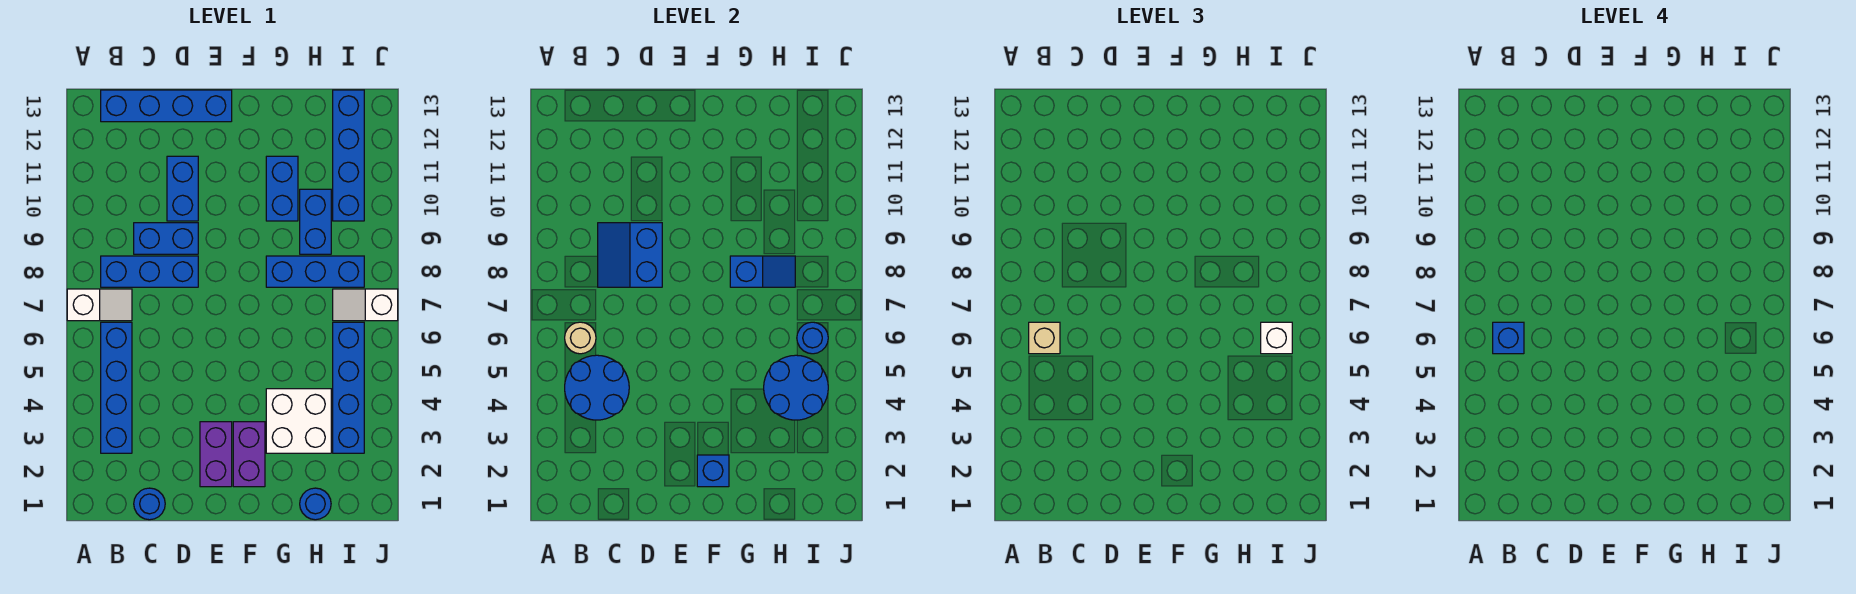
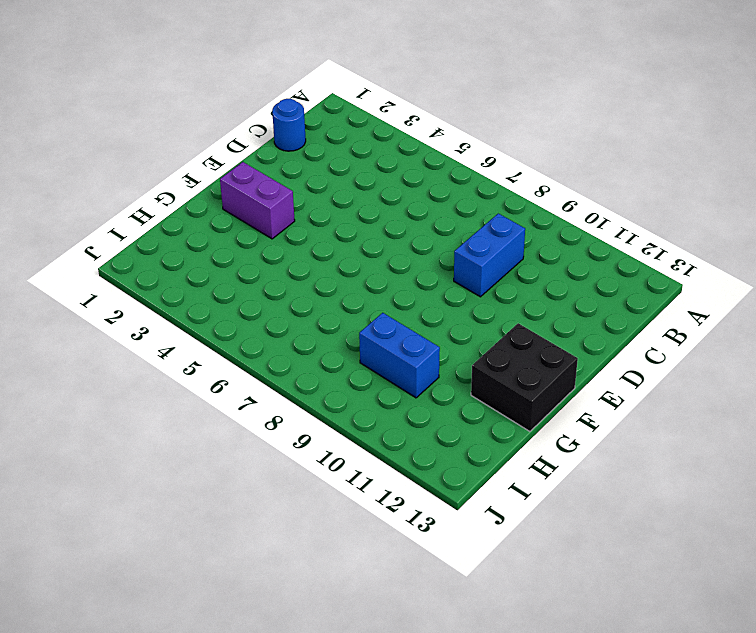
black 2x2 brick [471,323,578,431] -> none
none -> white 1x2 slope [67,289,132,321]
none -> blue 1x4 brick [101,322,132,453]
none -> blue 1x3 brick [101,256,198,287]

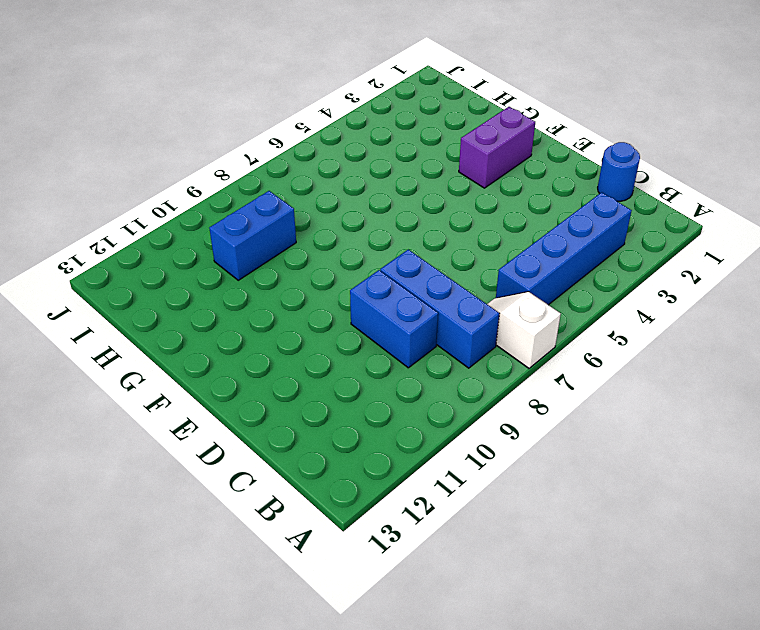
none -> blue 1x4 brick [101,90,232,122]
none -> blue 1x2 brick [167,156,198,221]
none -> purple 1x2 brick [200,422,232,487]

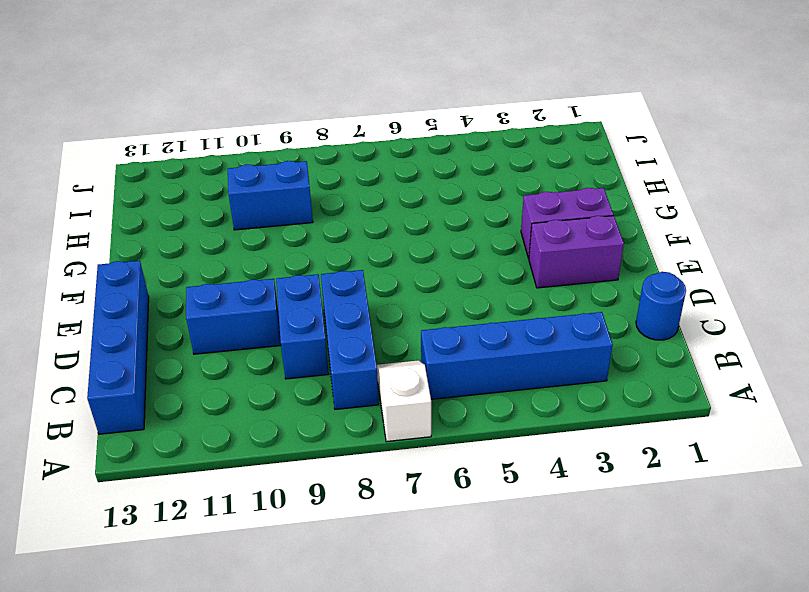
none -> white 2x2 brick [266,389,331,453]
none -> blue 1x3 brick [266,256,364,287]
none -> blue 1x2 brick [266,156,298,221]

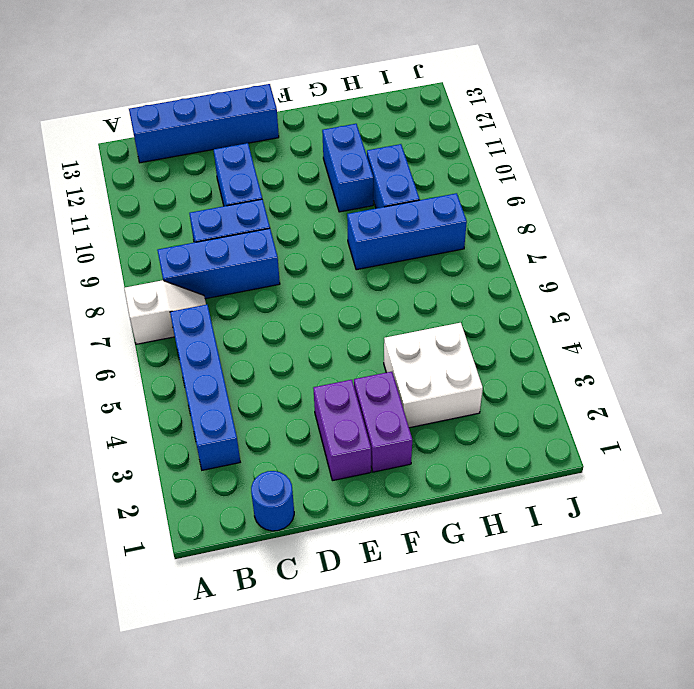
none -> blue 1x1 round brick [300,488,331,520]
none -> blue 1x4 brick [333,322,364,453]
none -> white 1x2 slope [333,289,398,321]

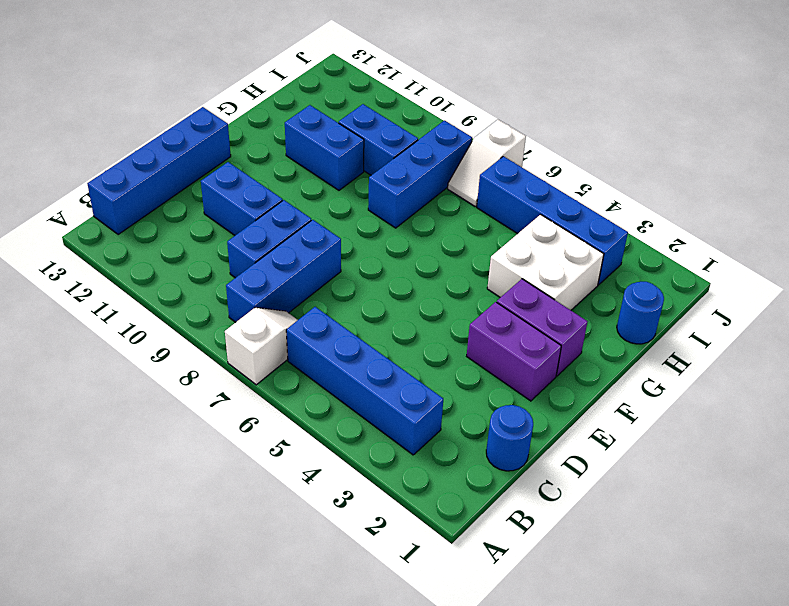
none -> blue 1x4 brick [333,90,364,221]
none -> blue 2x2 round brick [565,355,629,420]
none -> tan 1x1 round brick [565,322,596,354]

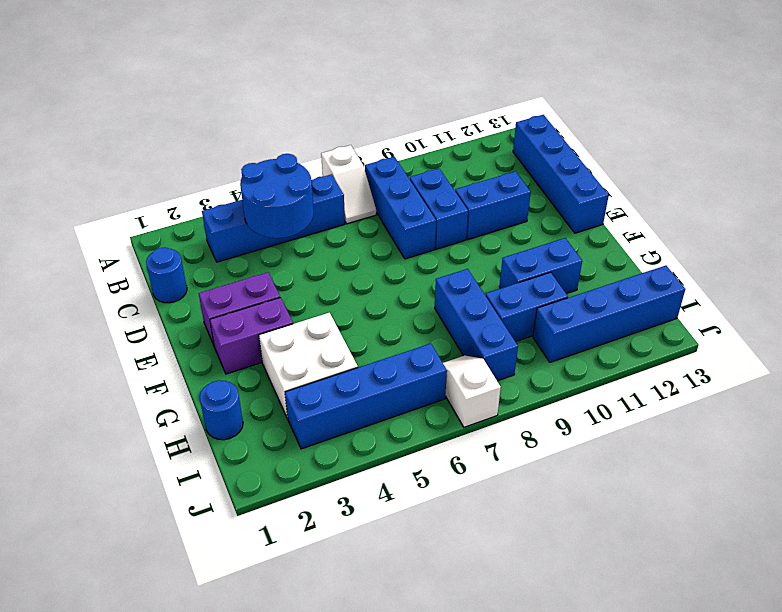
none -> tan 1x1 round brick [565,322,596,354]
none -> blue 2x2 slope [598,223,662,287]
none -> blue 1x1 brick [697,455,729,487]

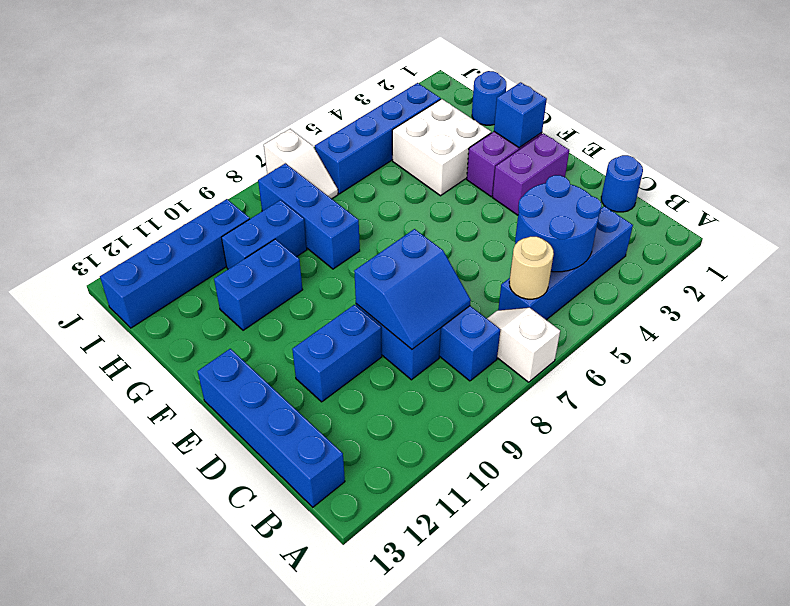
none -> blue 1x2 slope [730,256,795,287]
none -> blue 2x2 round brick [764,355,828,420]
none -> blue 1x1 round brick [797,322,828,354]

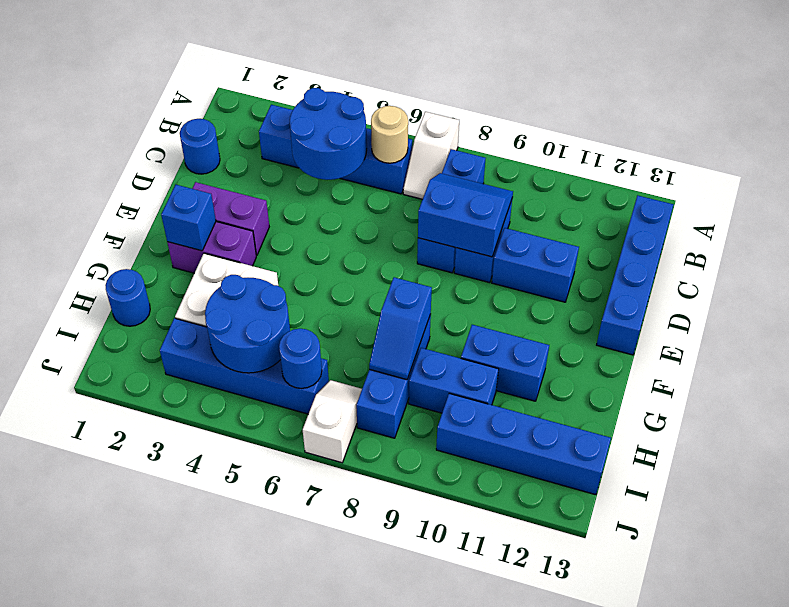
none -> tan 1x1 brick [1029,322,1060,354]
none -> white 1x1 brick [1261,322,1292,354]
none -> blue 1x1 brick [1493,322,1524,354]

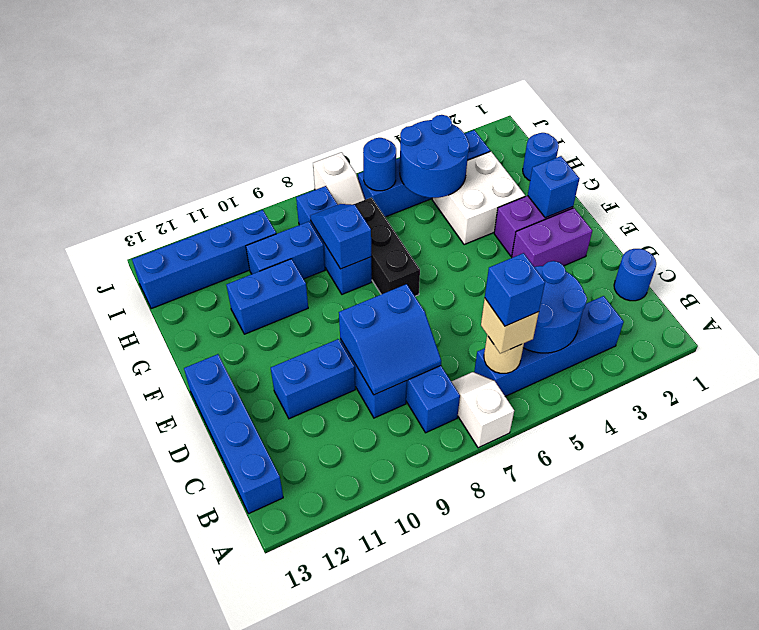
black 1x3 brick [353,197,420,296] -> none
none -> white 1x1 brick [1261,322,1292,354]

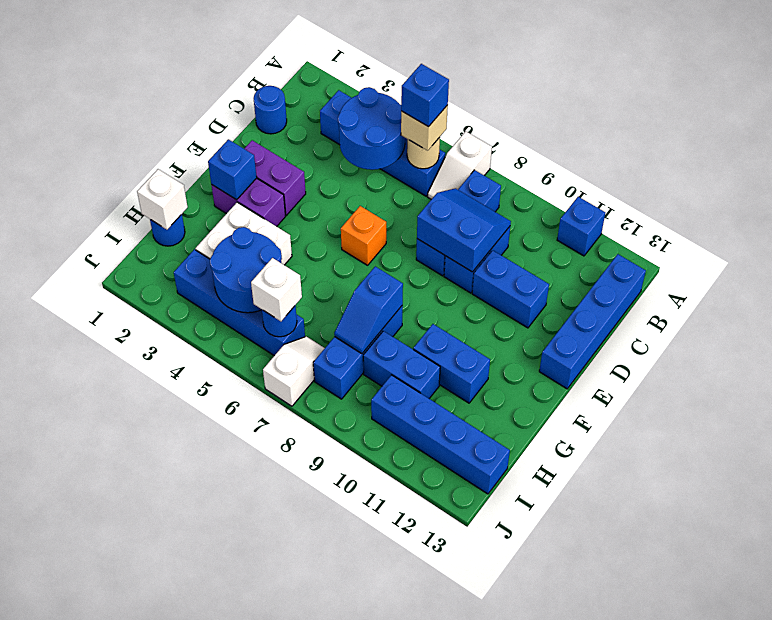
blue 1x1 brick [557,197,605,256] -> none
orange 1x1 brick [341,206,386,265] -> none
white 1x1 brick [137,169,188,230] -> none

